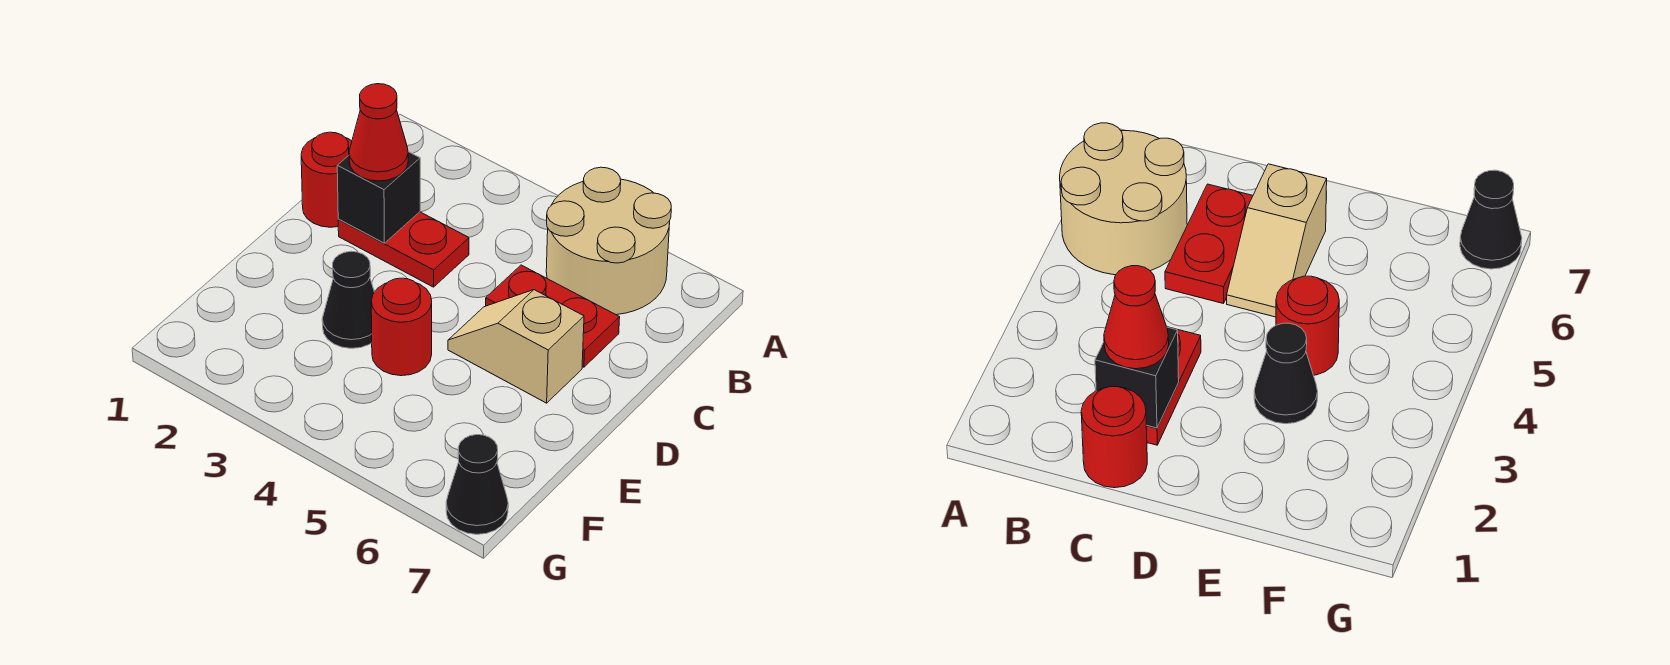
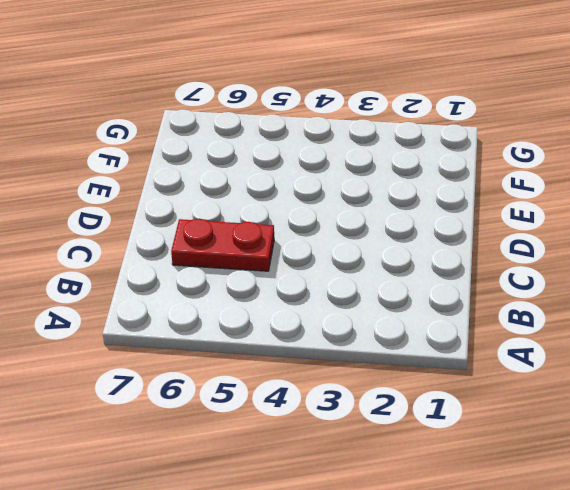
none -> tan 2x2 round brick [546,167,671,315]
none -> red 1x1 round brick [301,132,352,227]

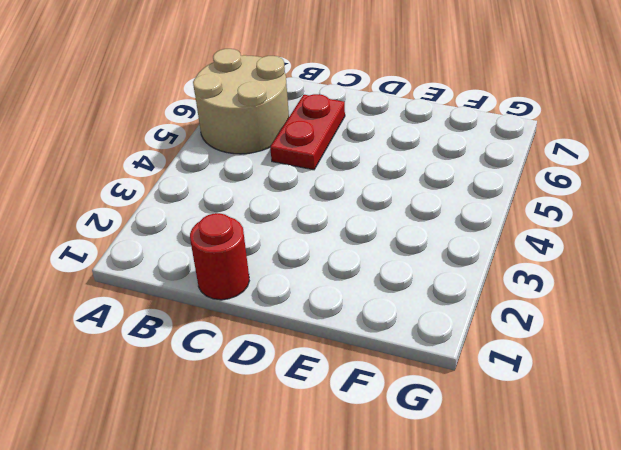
none -> red 1x2 plate [338,212,469,287]
none -> tan 1x2 slope [448,290,584,403]

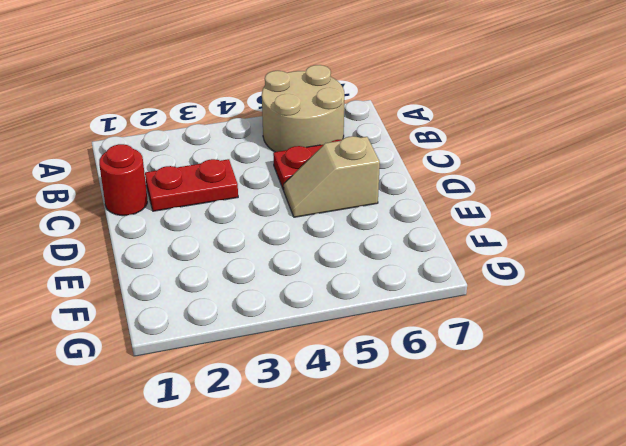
none -> black 1x1 cone [322,251,374,348]
none -> red 1x1 round brick [371,278,432,376]

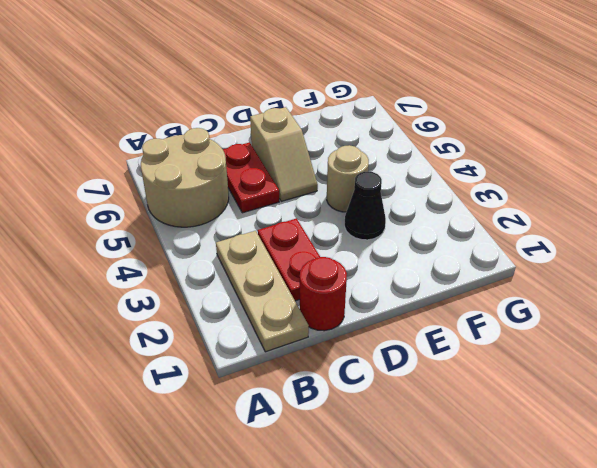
tan 1x3 plate [216,231,309,352] -> none
tan 1x1 round brick [327,145,369,212] -> red 1x1 round brick [371,278,432,376]
none -> black 1x1 cone [446,435,508,534]
none -> black 1x1 brick [337,152,420,243]

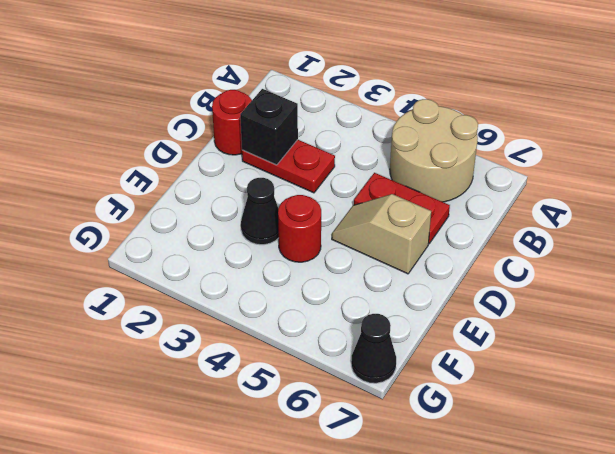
none -> red 1x1 cone [349,84,408,181]

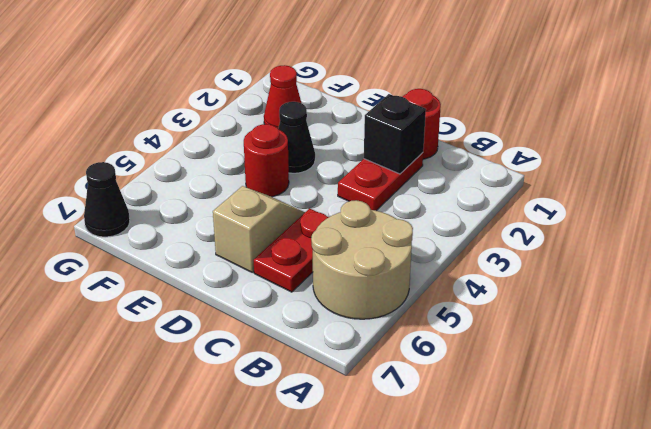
red 1x1 cone [264,65,301,128] -> red 1x1 cone moved to [349,84,408,181]

